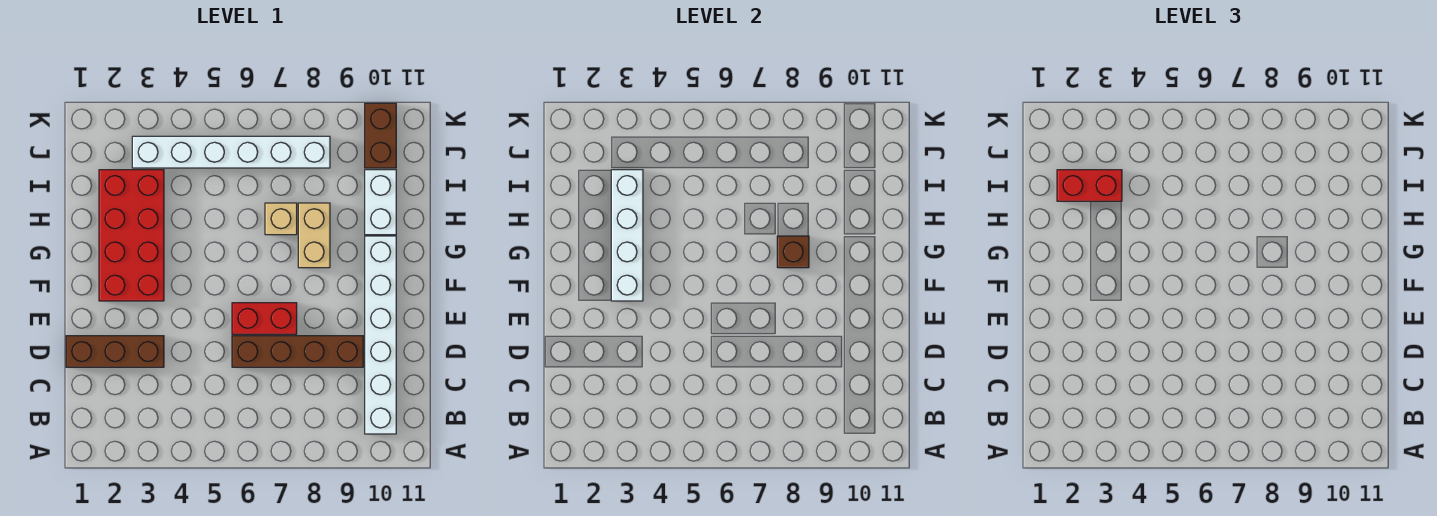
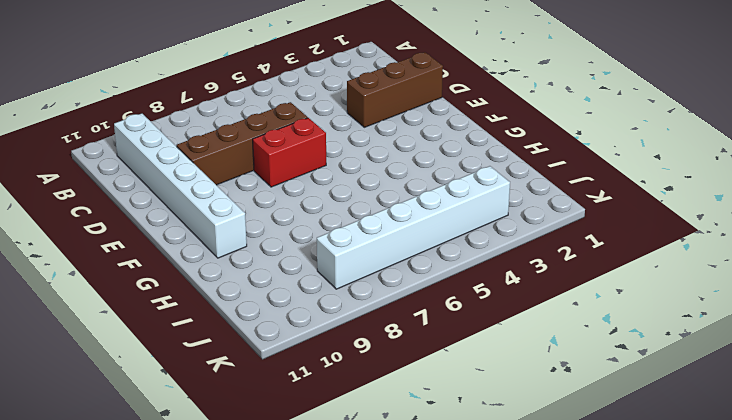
none -> red 2x4 brick [99,170,164,301]
none -> tan 1x2 brick [298,203,330,268]
none -> tan 1x1 brick [265,203,297,235]

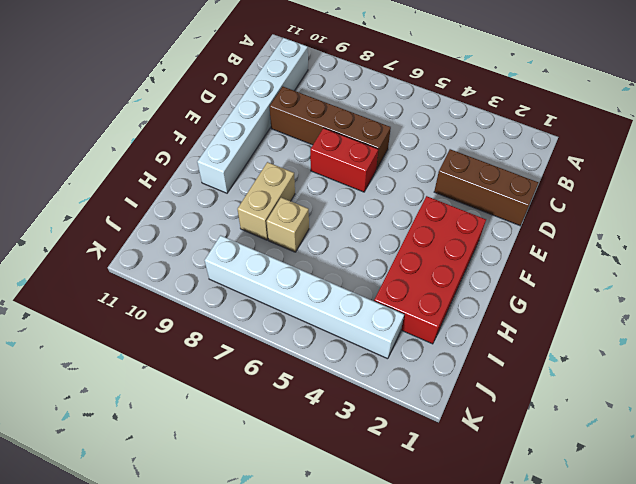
none -> white 1x2 brick [365,170,396,235]
none -> brown 1x2 brick [365,103,396,168]
none -> white 1x4 brick [611,170,643,301]

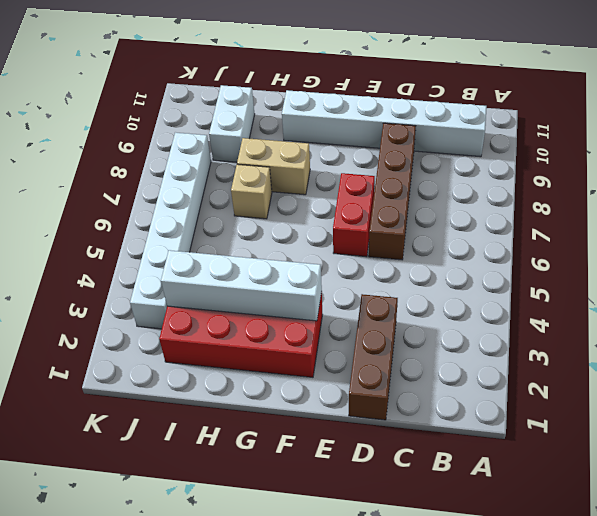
white 1x2 brick [209,85,255,162] -> white 1x2 brick turned to [365,170,396,235]
none -> brown 1x2 brick [365,103,396,168]
none -> brown 1x1 brick [777,236,809,268]
none -> red 1x2 brick [1057,170,1122,201]

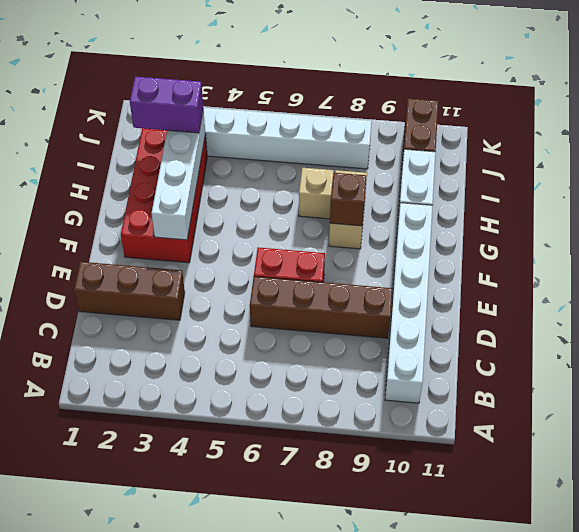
purple 1x2 brick [130,77,203,133] -> red 1x2 brick [1057,170,1122,201]

